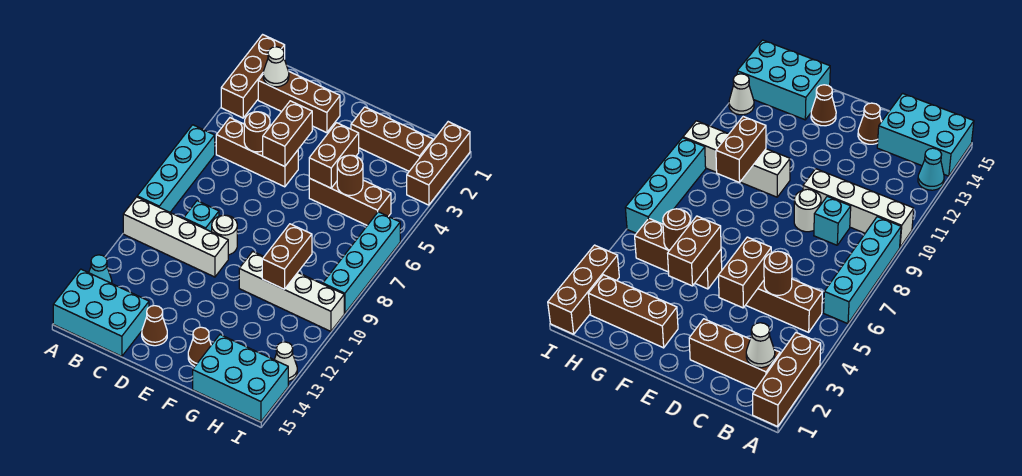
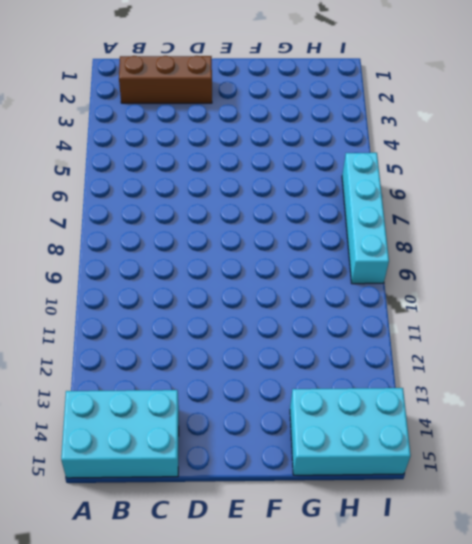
none -> brown 1x3 brick [221,35,285,118]
none -> cyan 1x4 brick [137,125,215,212]
none -> white 1x4 brick [123,197,228,277]

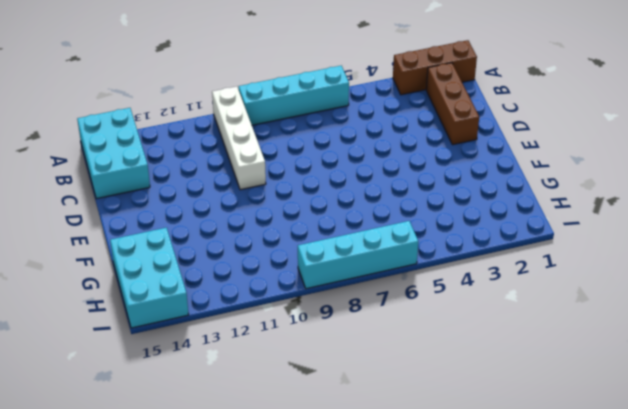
none -> cyan 1x1 cone [89,255,112,283]
none -> brown 1x3 brick [216,118,298,187]
none -> cyan 1x1 brick [184,201,219,232]

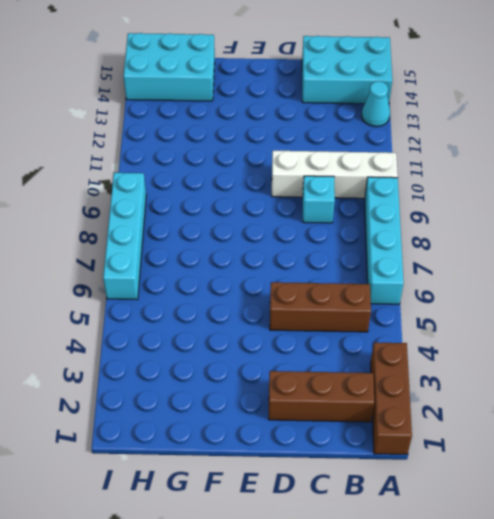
none -> white 1x1 round brick [212,215,237,255]
none -> brown 1x1 cone [142,306,167,346]
none -> brown 1x3 brick [351,107,433,171]

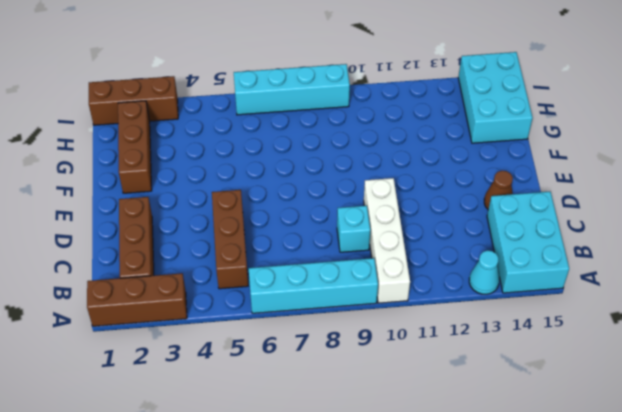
none -> white 1x1 round brick [212,215,237,255]
none -> brown 1x3 brick [309,178,391,225]
none -> white 1x4 brick [239,251,344,331]

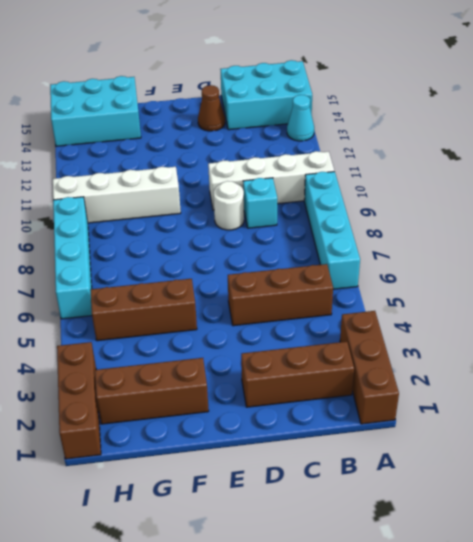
none -> brown 1x1 cone [188,327,211,366]
none -> white 1x1 cone [274,342,297,381]
none -> white 1x1 cone [263,47,289,87]

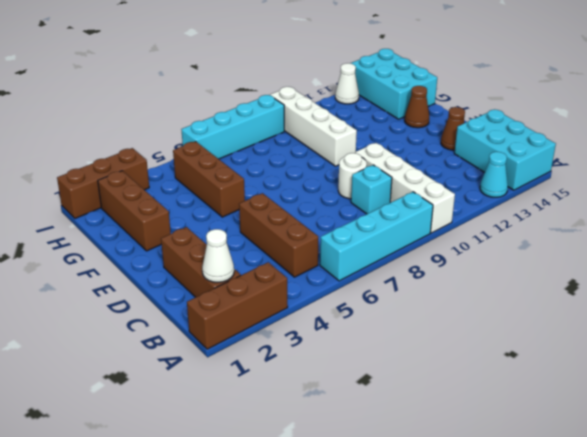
none -> brown 1x1 round brick [244,112,270,152]
none -> brown 1x2 brick [263,101,312,167]
none -> brown 1x2 brick [309,123,359,188]

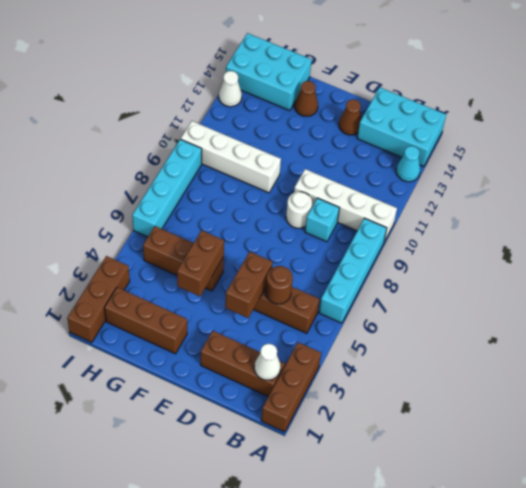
none -> brown 1x1 round brick [337,155,363,195]
none -> brown 1x2 brick [262,224,312,289]

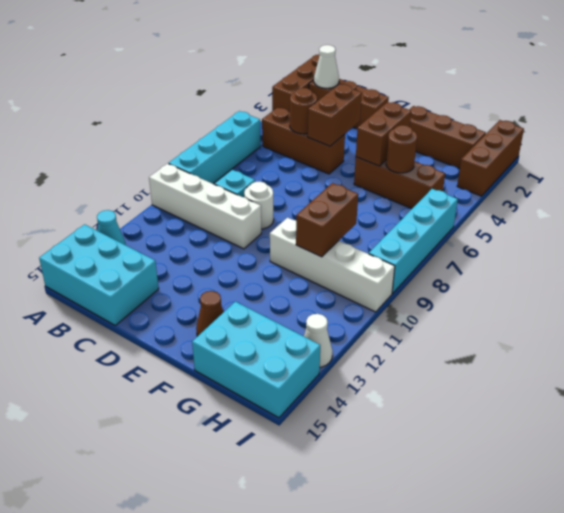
none -> brown 1x1 cone [142,306,167,346]

